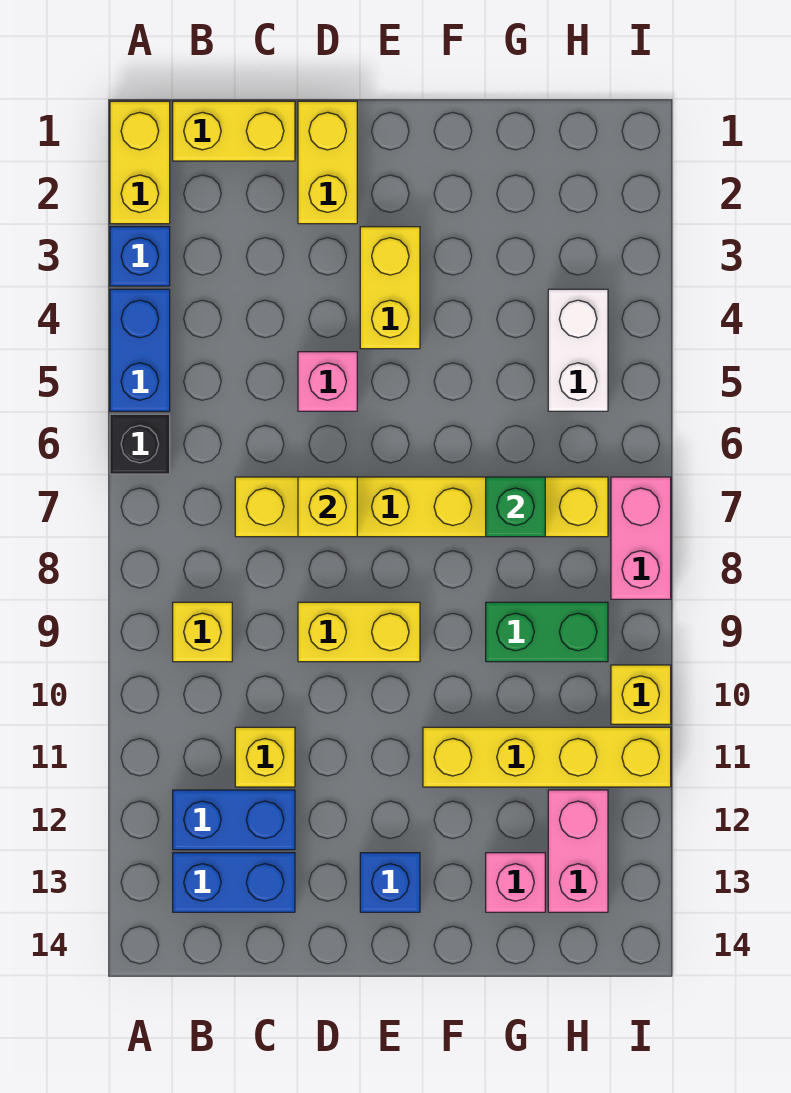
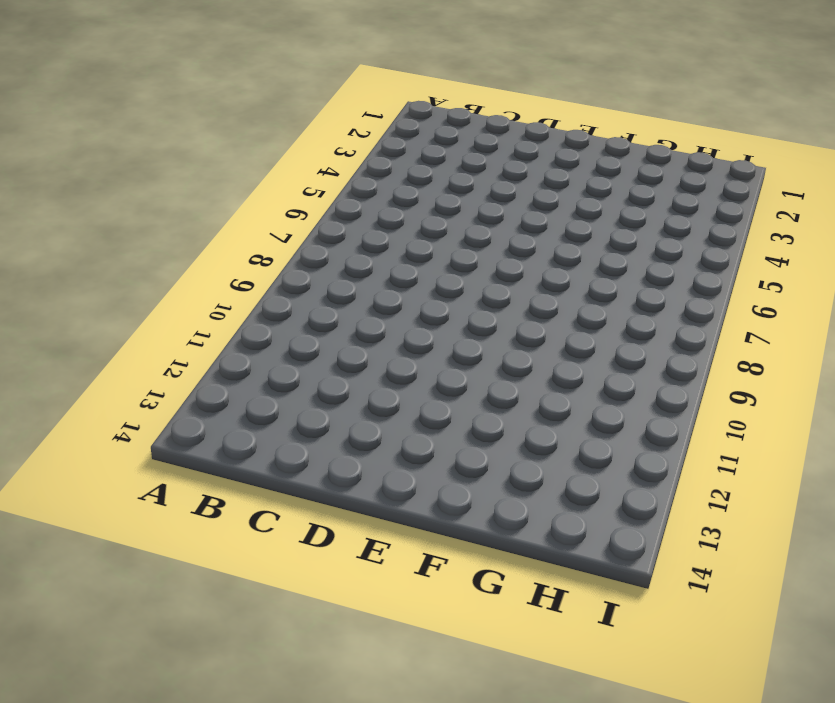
none -> yellow 1x2 brick [110,101,170,224]
none -> blue 1x1 brick [110,227,170,286]
none -> blue 1x2 brick [110,289,170,411]

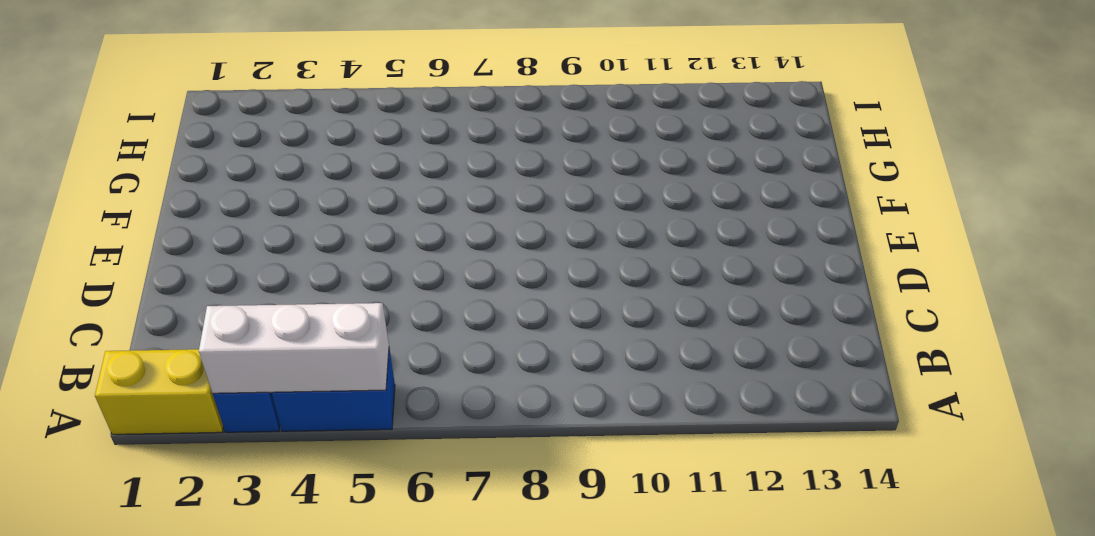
white 1x3 brick [199,303,389,393] -> none
none -> black 1x1 brick [110,414,170,474]
none -> yellow 1x2 brick [173,101,295,161]
none -> yellow 1x1 brick [173,602,232,662]

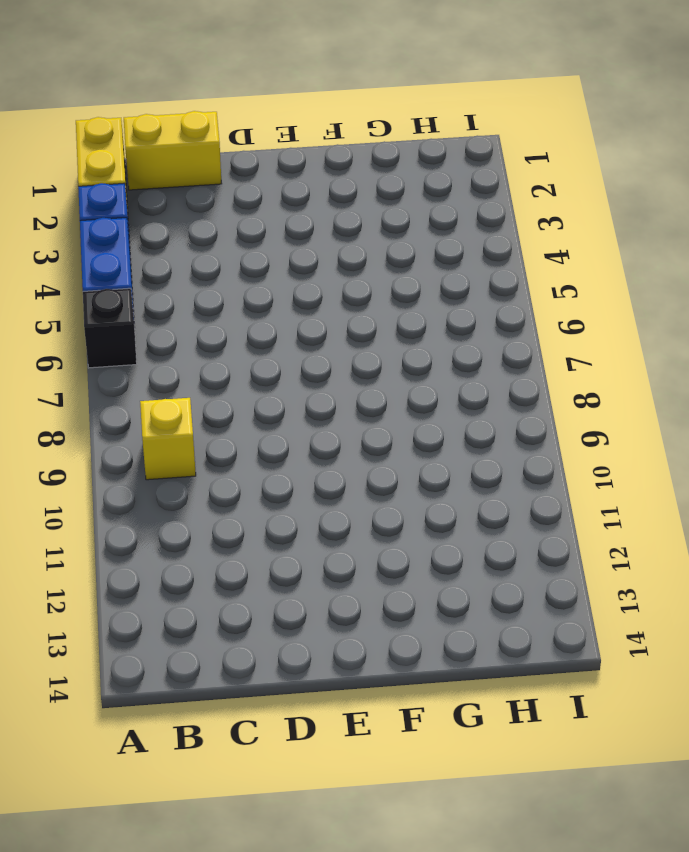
none -> blue 1x2 brick [173,790,295,850]
none -> blue 1x2 brick [173,853,295,912]
none -> yellow 1x6 brick [235,477,608,537]

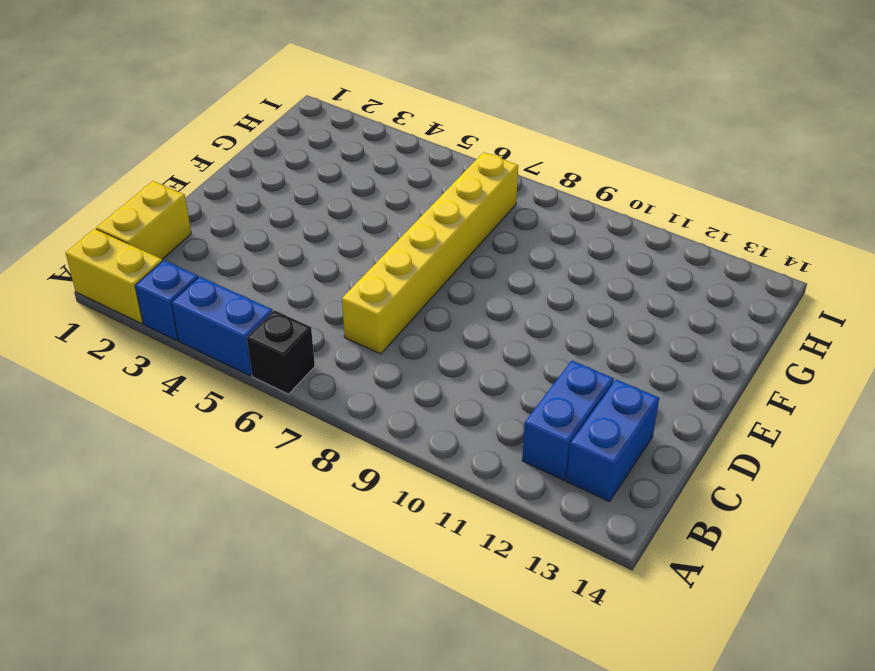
none -> yellow 1x1 brick [173,602,232,662]
none -> yellow 1x1 brick [235,727,295,787]
none -> yellow 1x2 brick [298,101,357,224]

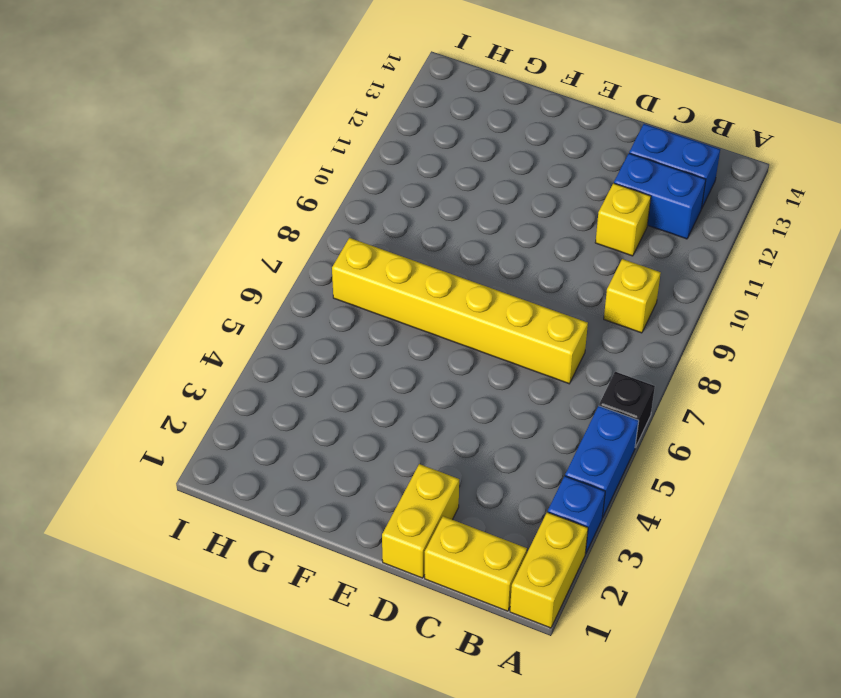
none -> pink 1x1 brick [298,352,357,411]
none -> yellow 1x2 brick [298,602,420,662]
none -> yellow 1x2 brick [360,227,420,349]

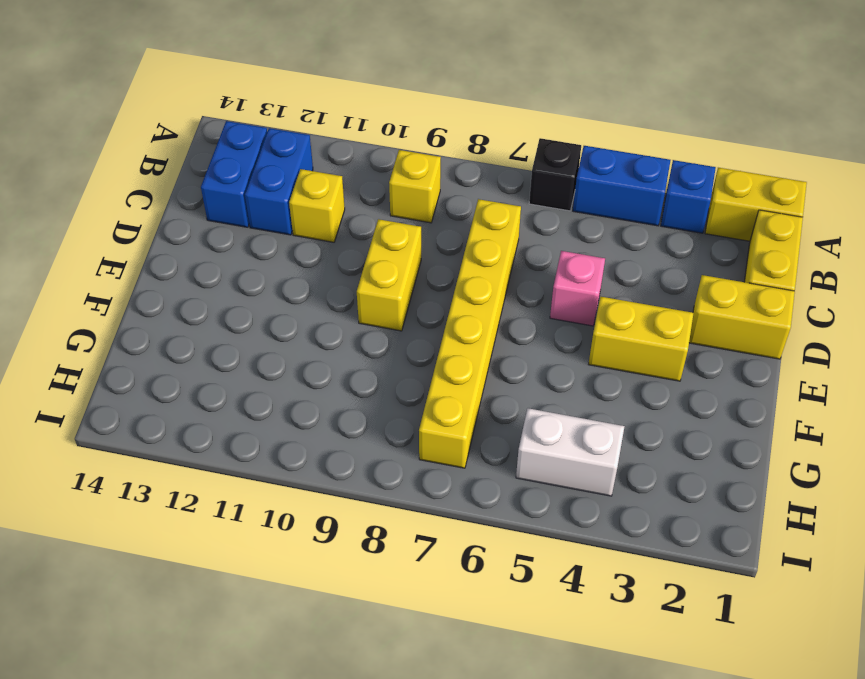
none -> blue 1x1 brick [360,853,420,912]
none -> yellow 1x4 brick [423,727,671,787]
none -> green 1x2 brick [486,602,608,662]

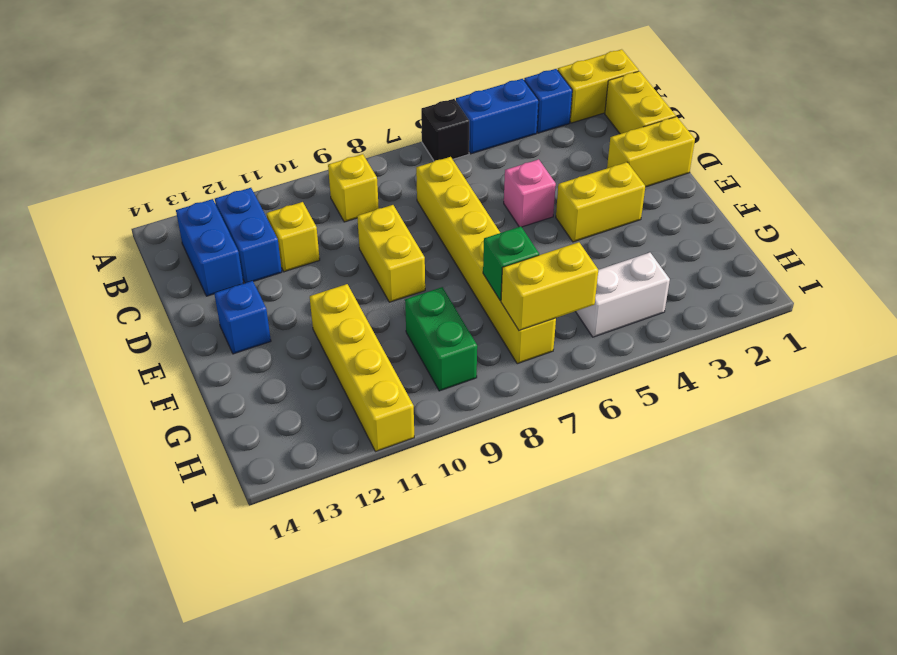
yellow 1x2 brick [501,242,598,331] -> none
none -> pink 1x1 brick [486,853,545,912]
none -> pink 1x2 brick [548,790,608,912]
none -> pink 1x2 brick [611,477,671,599]

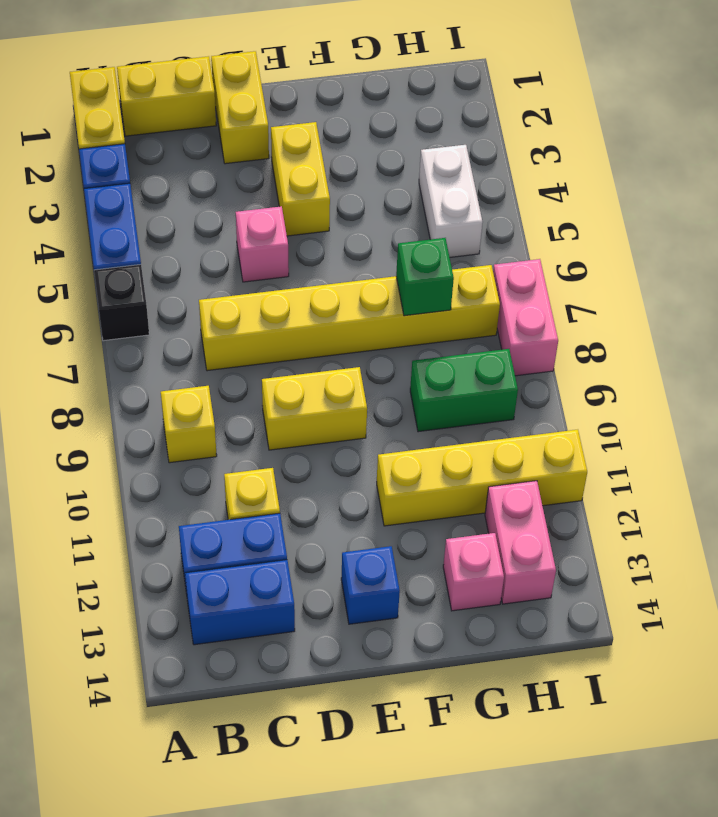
none -> yellow 1x1 brick [611,665,671,724]
none -> yellow 1x1 brick [298,477,357,537]

